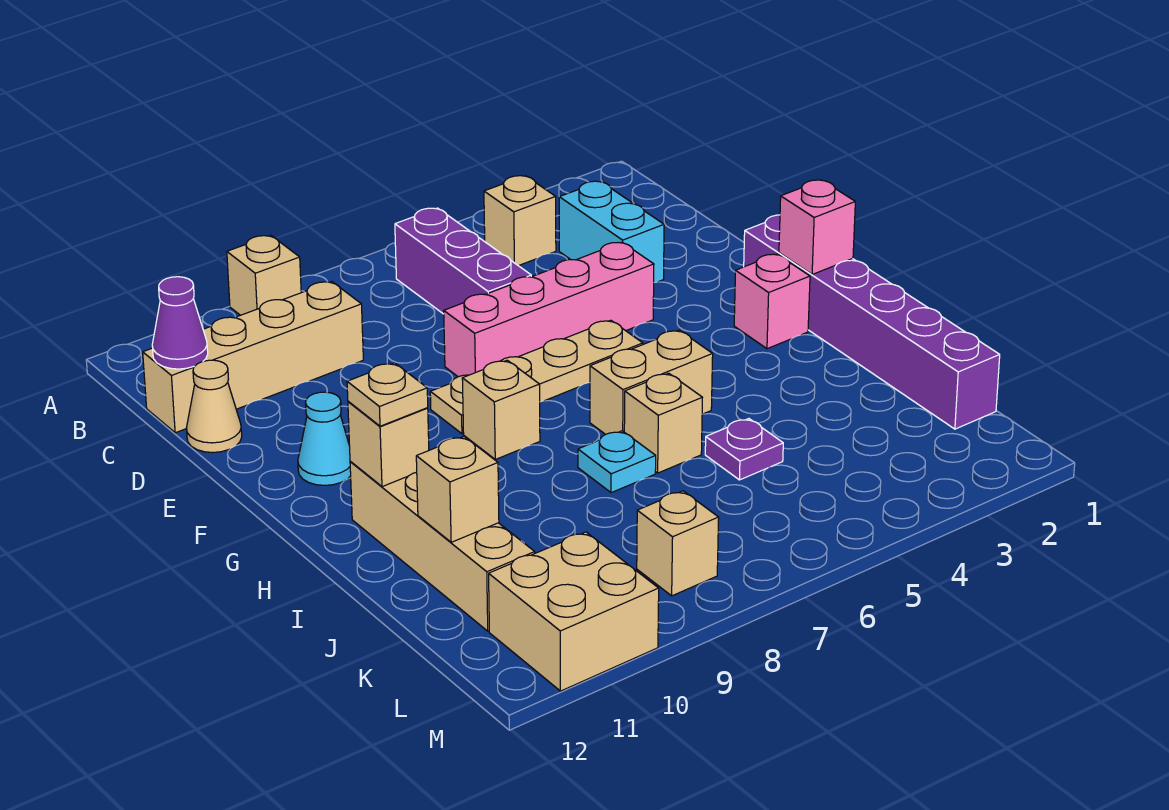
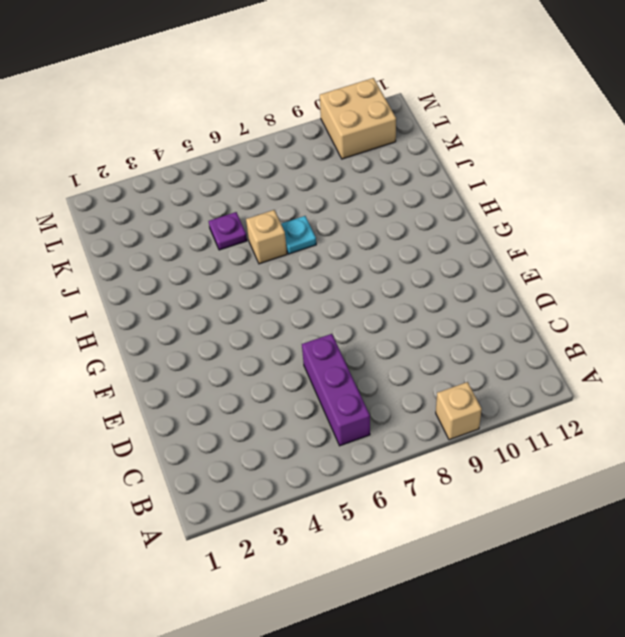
none -> tan 1x1 brick [484,176,556,266]
none -> cyan 1x2 brick [559,181,664,283]
none -> tan 1x4 brick [143,282,363,433]

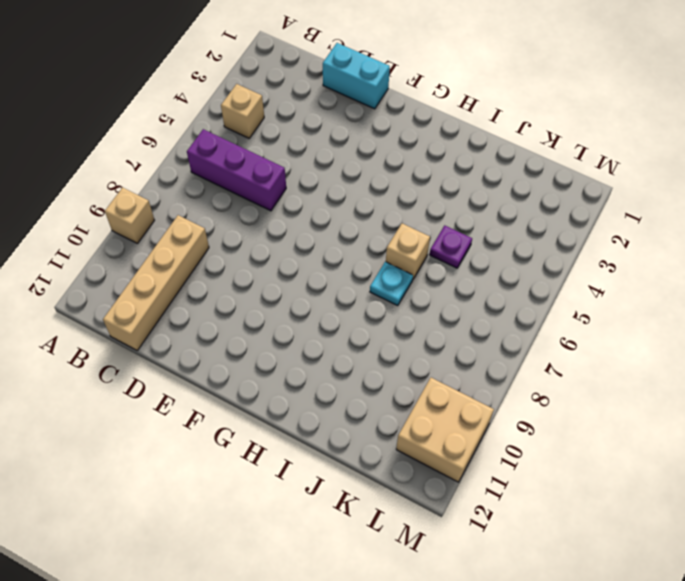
cyan 1x2 brick [323,43,390,109] -> cyan 1x2 brick moved to [559,181,664,283]
none -> tan 1x1 cone [187,360,242,452]
none -> pink 1x4 brick [444,242,654,377]
none -> purple 1x6 brick [744,215,1000,429]

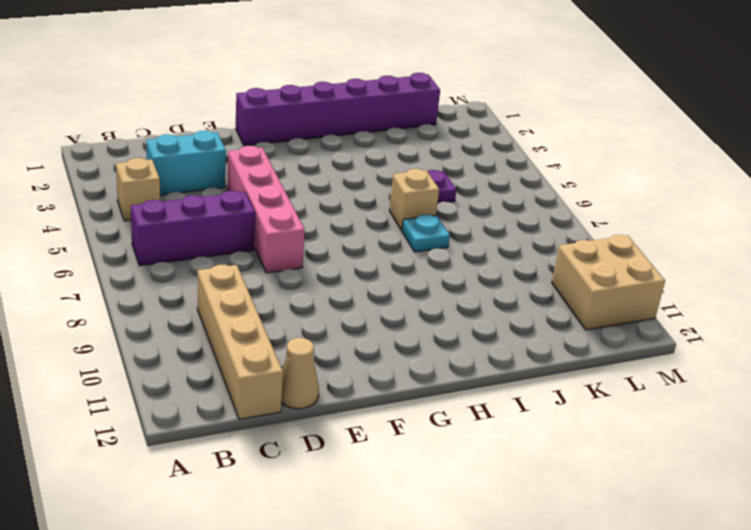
none -> tan 1x1 brick [227,236,301,315]
none -> tan 1x4 plate [430,320,643,434]
none -> cyan 1x1 cone [298,392,351,485]

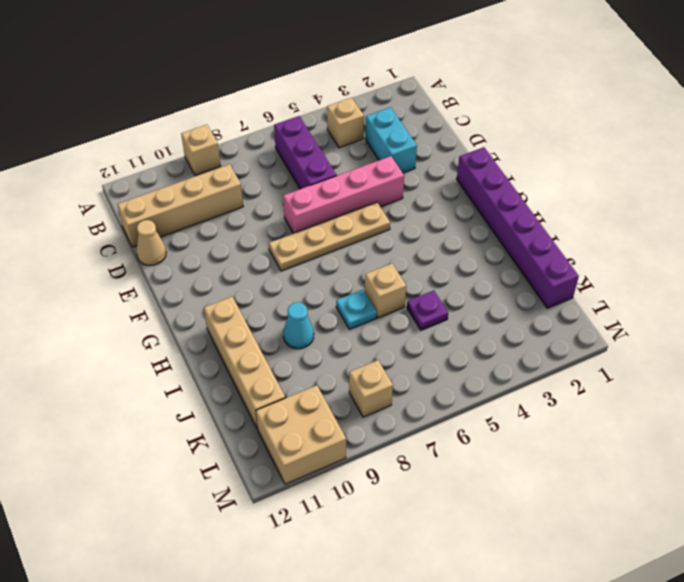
cyan 1x1 cone [283,302,314,349] -> cyan 1x1 cone moved to [298,392,351,485]
none -> pink 1x1 brick [734,254,810,349]
none -> tan 1x1 brick [462,360,540,459]
none -> tan 1x2 brick [590,330,713,434]

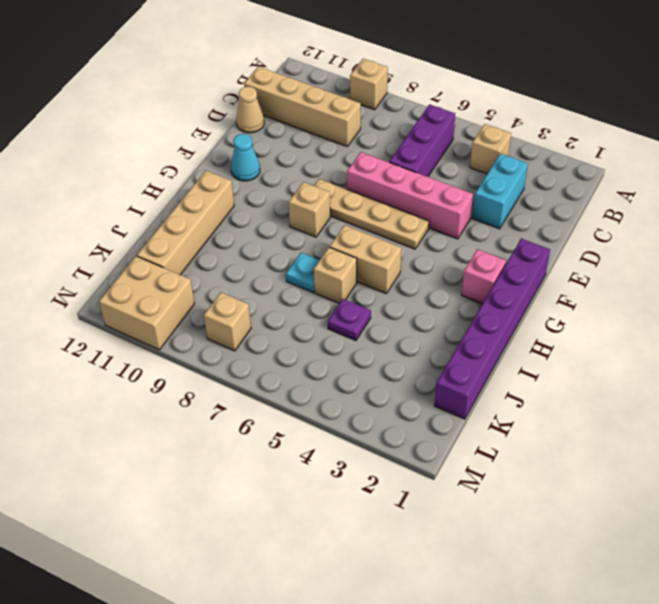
none -> purple 1x1 cone [152,277,208,369]
none -> pink 1x1 brick [779,180,855,274]
none -> tan 1x1 brick [348,401,429,487]

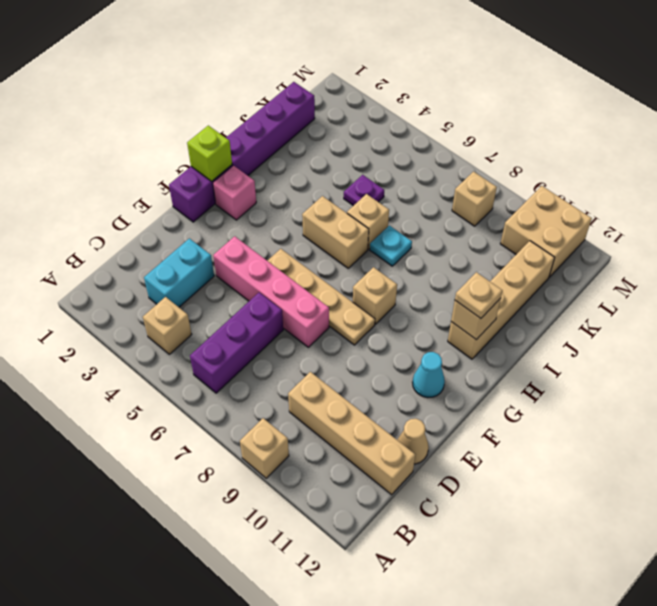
lime 1x1 brick [187,125,232,181] -> pink 1x1 brick [779,180,855,274]
none -> purple 1x1 cone [152,277,208,369]
none -> tan 1x1 brick [416,437,499,542]

